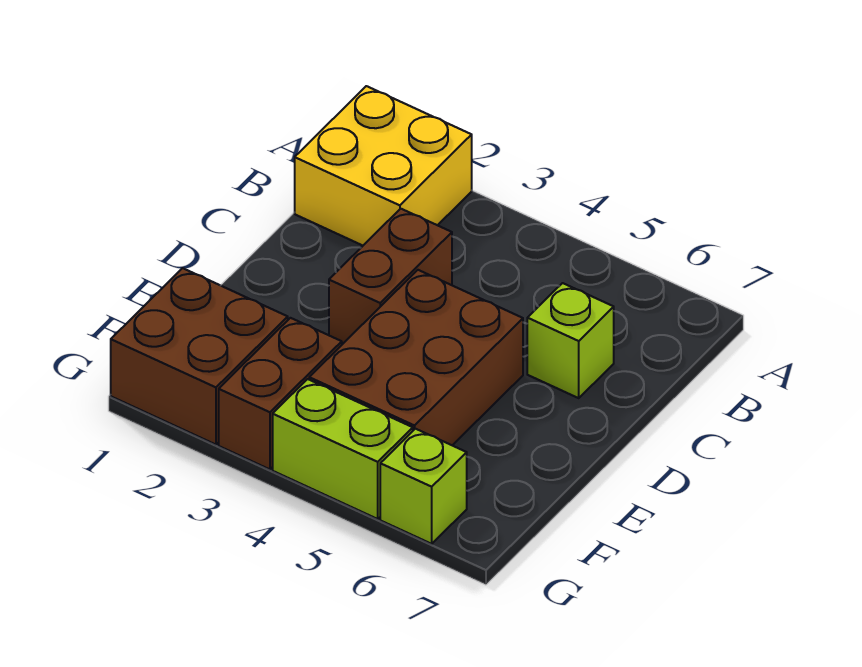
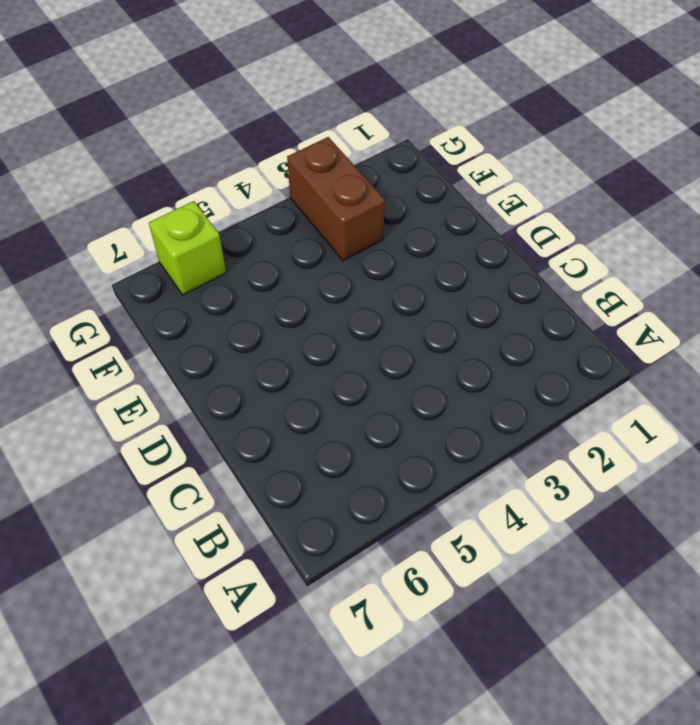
none -> yellow 2x2 brick [295,86,472,245]
none -> brown 1x2 brick [329,209,452,343]

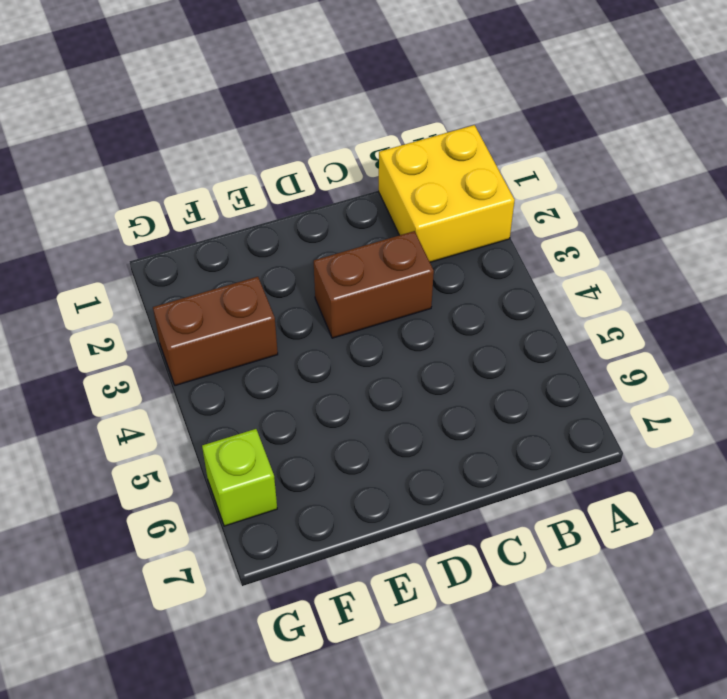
none -> lime 1x1 brick [527,283,614,398]
none -> brown 2x3 brick [309,270,523,445]

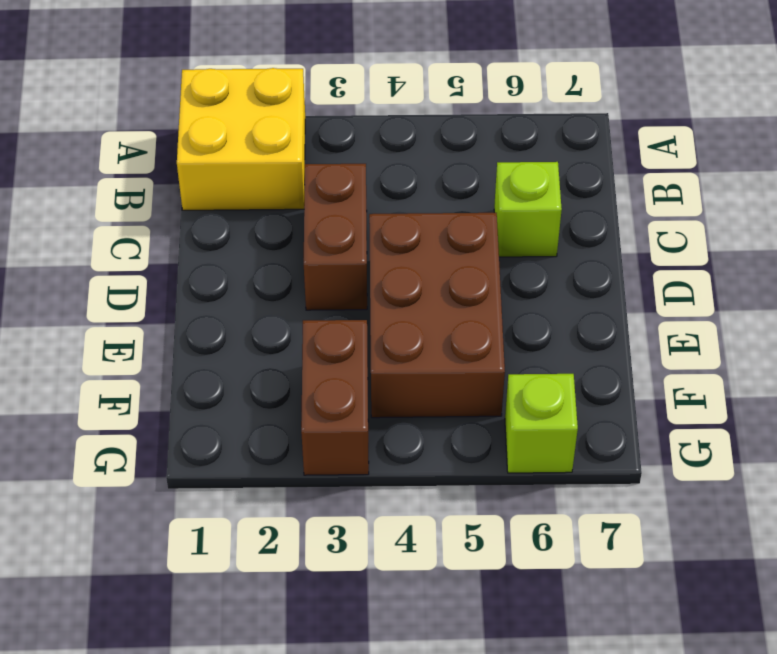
none -> brown 2x2 brick [111,268,288,445]
none -> lime 1x2 brick [273,379,413,519]

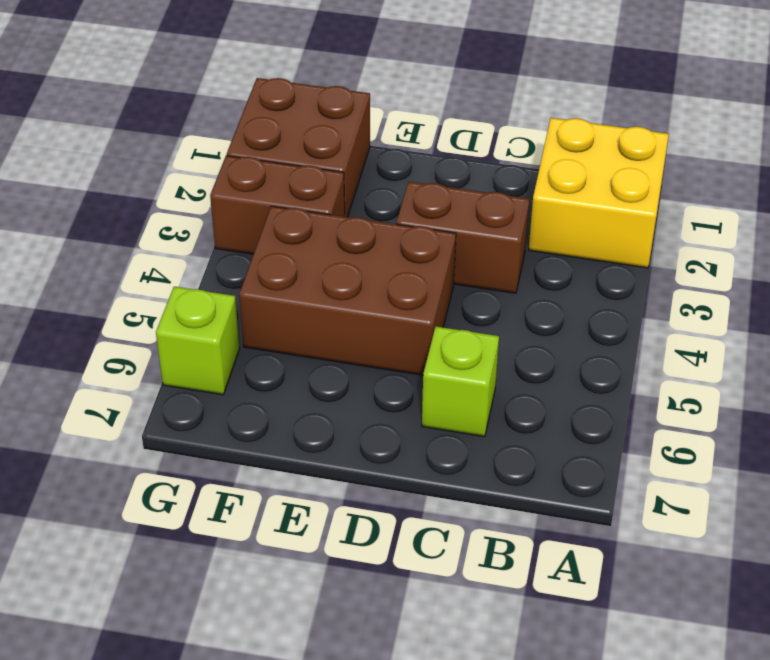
none -> lime 1x2 brick [273,379,413,519]

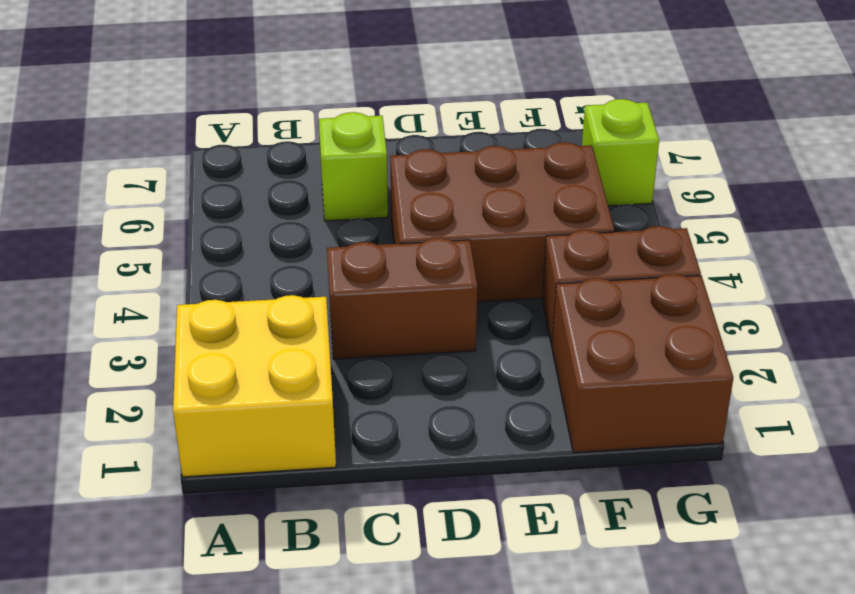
none -> lime 1x2 brick [273,379,413,519]

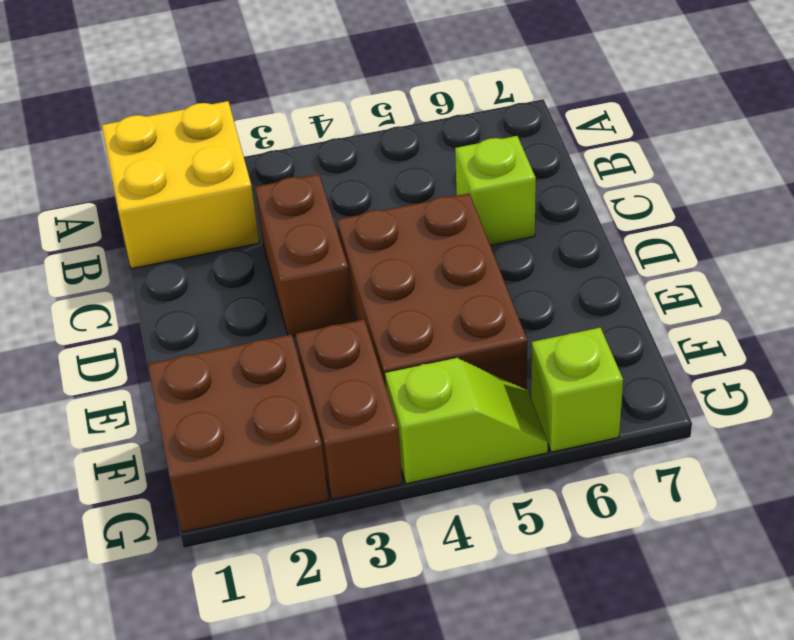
lime 1x2 slope [385,358,548,484] -> lime 1x2 brick [273,379,413,519]

